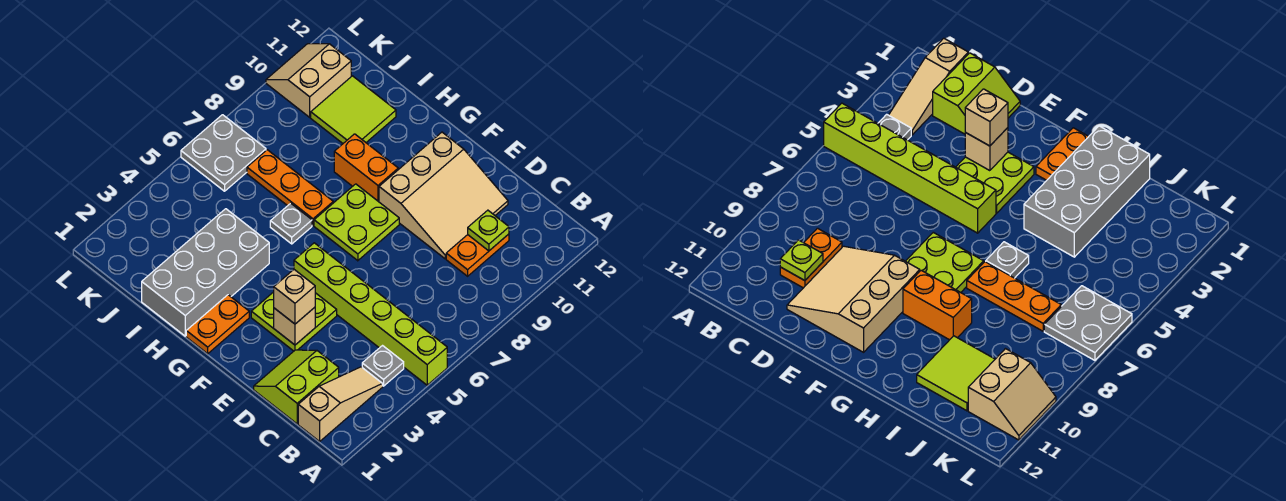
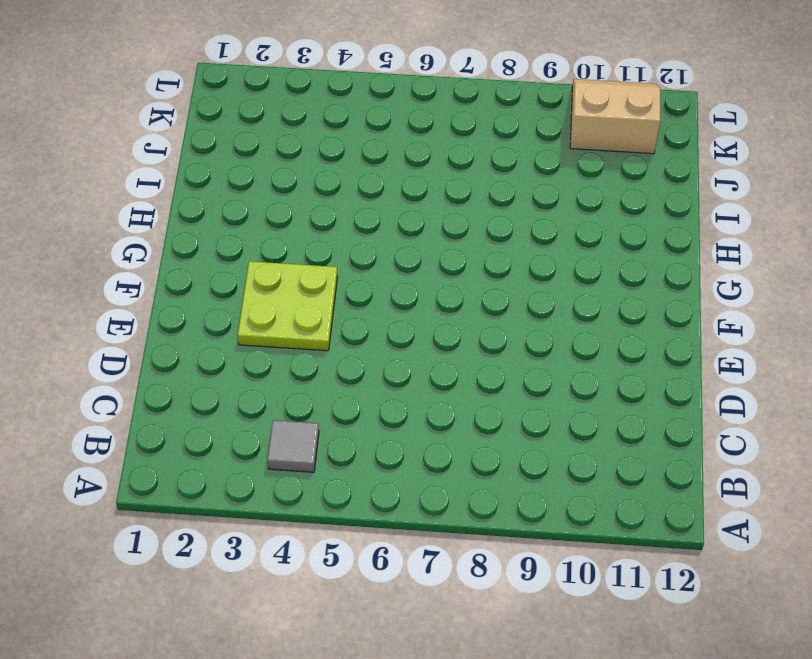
grey 1x1 tile [267,420,319,472] -> grey 1x1 plate [362,346,404,386]
none -> lime 1x6 brick [294,243,447,385]
none -> tan 1x3 slope [298,367,383,441]
none -> lime 2x2 slope [254,350,339,424]

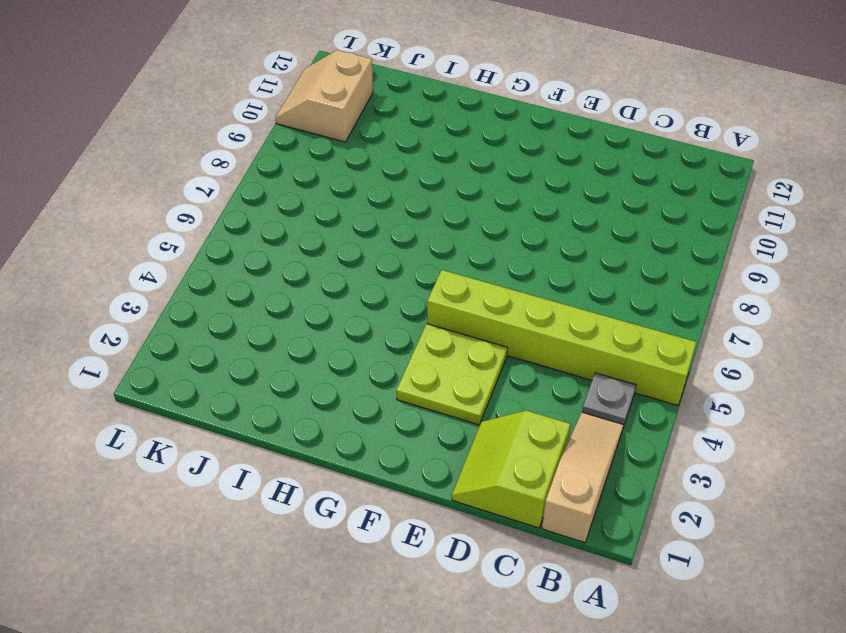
none -> orange 1x2 plate [446,234,509,276]
none -> tan 3x3 slope [379,132,508,259]
none -> lime 2x2 plate [314,184,399,261]

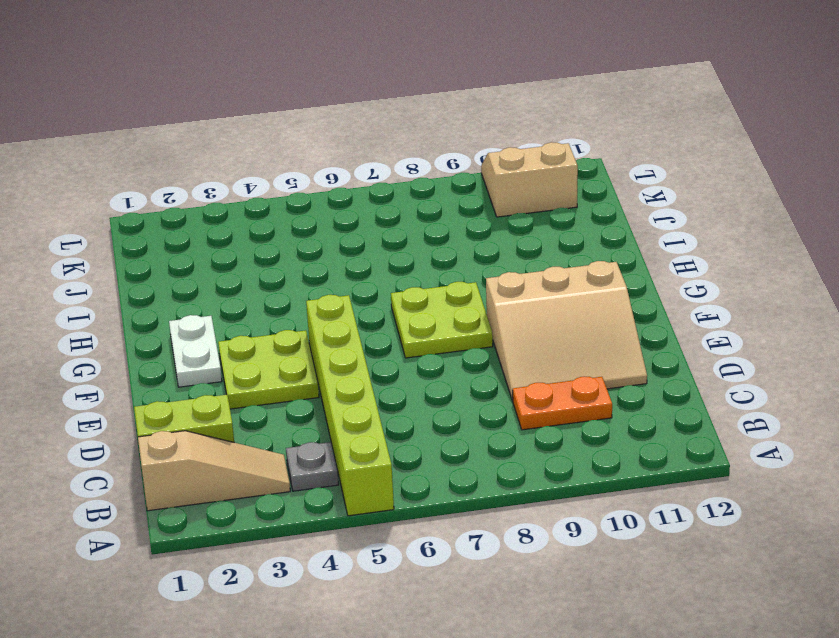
white 1x2 plate [169,315,222,387] -> orange 1x2 plate [186,295,249,354]
none -> orange 1x2 brick [334,134,398,202]
none -> grey 2x4 brick [142,209,269,336]
none -> grey 1x1 plate [270,203,312,244]

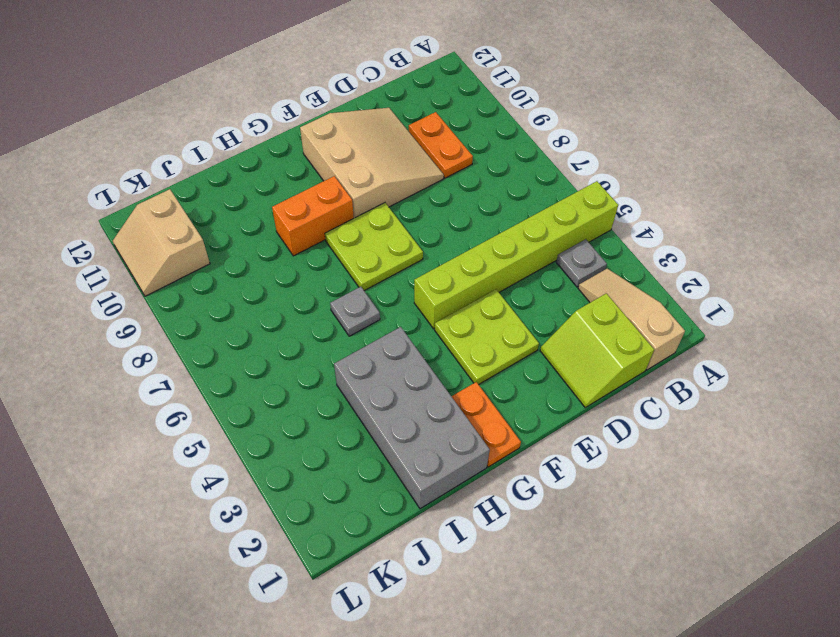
none -> orange 1x3 plate [247,150,333,225]
none -> lime 2x2 tile [311,76,396,143]
none -> grey 2x2 plate [181,115,266,191]

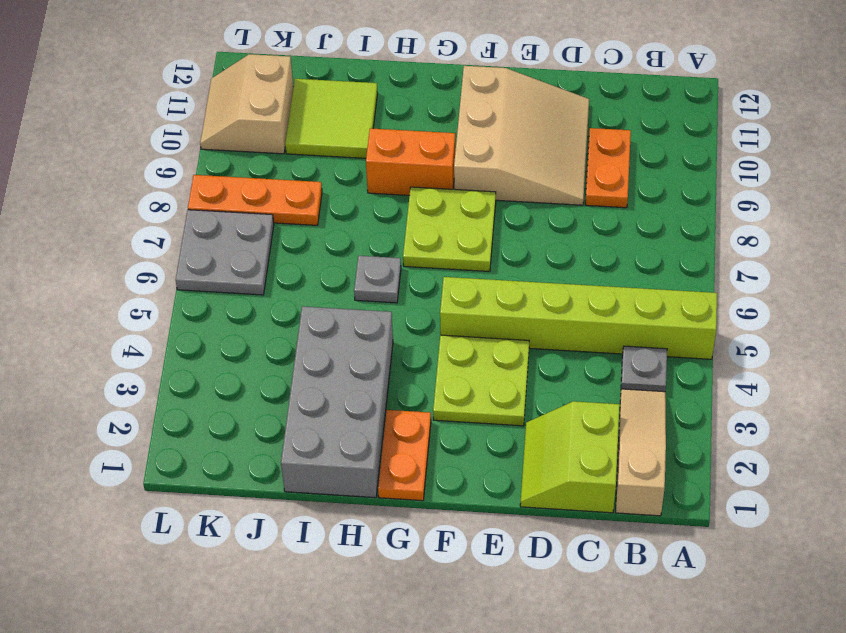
orange 1x3 plate [188,175,322,225] -> orange 1x3 plate moved to [247,150,333,225]
none -> lime 1x1 plate [468,210,509,251]
none -> tan 1x1 brick [274,307,315,345]
none -> tan 1x1 brick [274,270,315,324]

